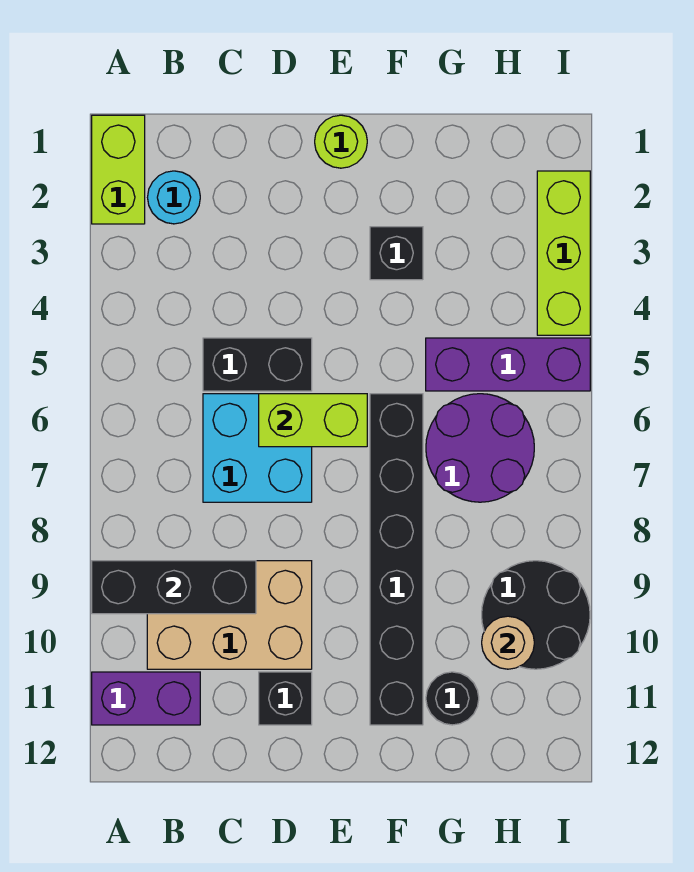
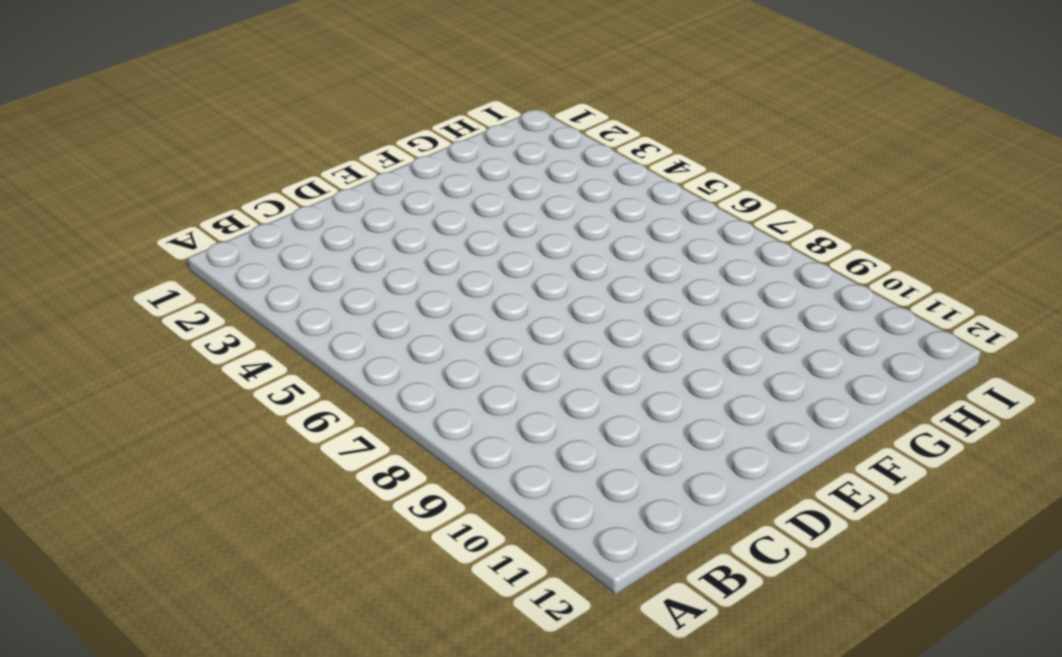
none -> lime 1x2 brick [92,115,145,224]
none -> purple 1x2 brick [92,672,200,725]
none -> cyan 1x1 round brick [148,171,200,224]

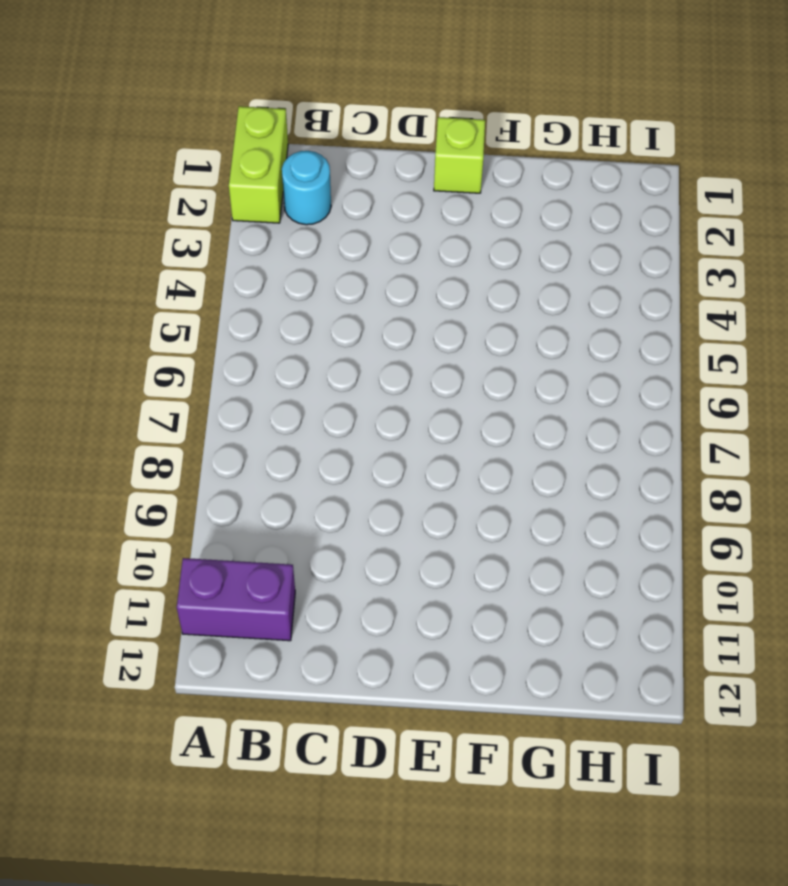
lime 1x1 brick [434,117,485,193] -> lime 1x1 round brick [315,115,367,168]
none -> tan 2x3 brick [147,561,312,669]
none -> black 1x2 brick [203,338,312,391]
none -> cyan 2x2 brick [203,394,312,502]

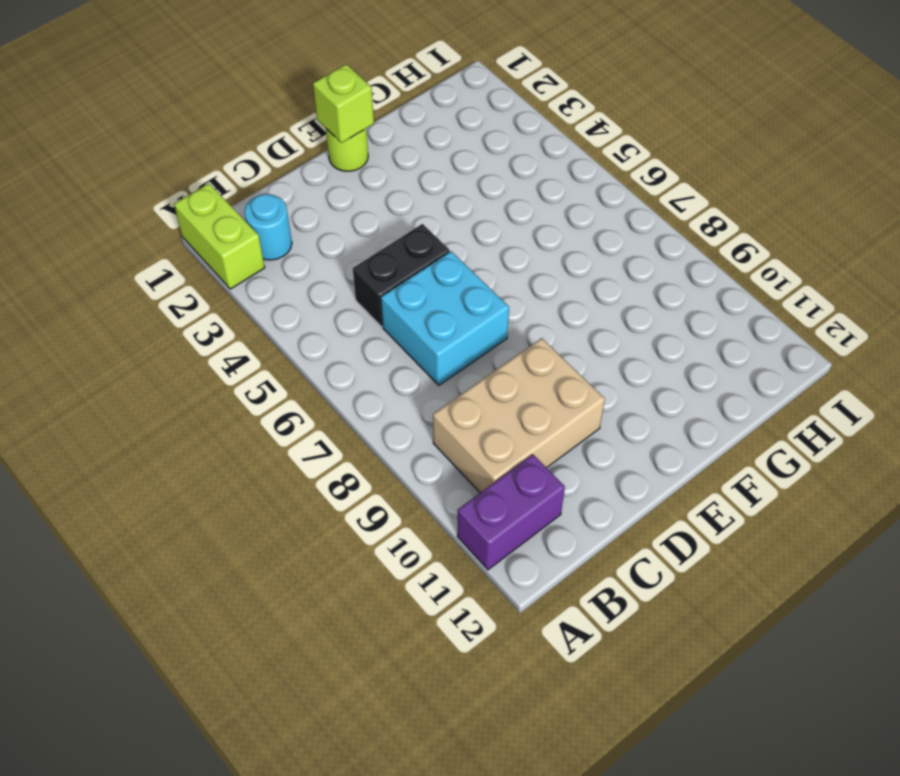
lime 1x1 brick [313,64,374,143] -> none
none -> black 1x1 brick [259,672,312,725]
none -> black 1x1 brick [370,227,423,280]
none -> black 1x6 brick [370,394,423,725]

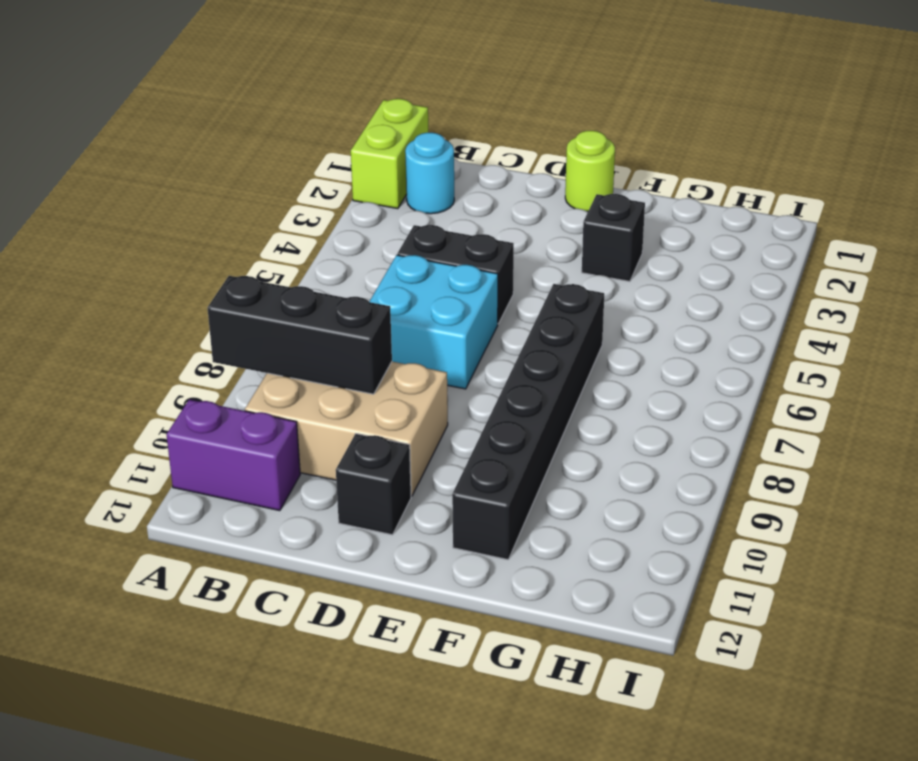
none -> purple 1x3 brick [426,338,590,391]
none -> purple 2x2 round brick [426,394,534,502]
none -> black 1x1 round brick [426,672,479,725]

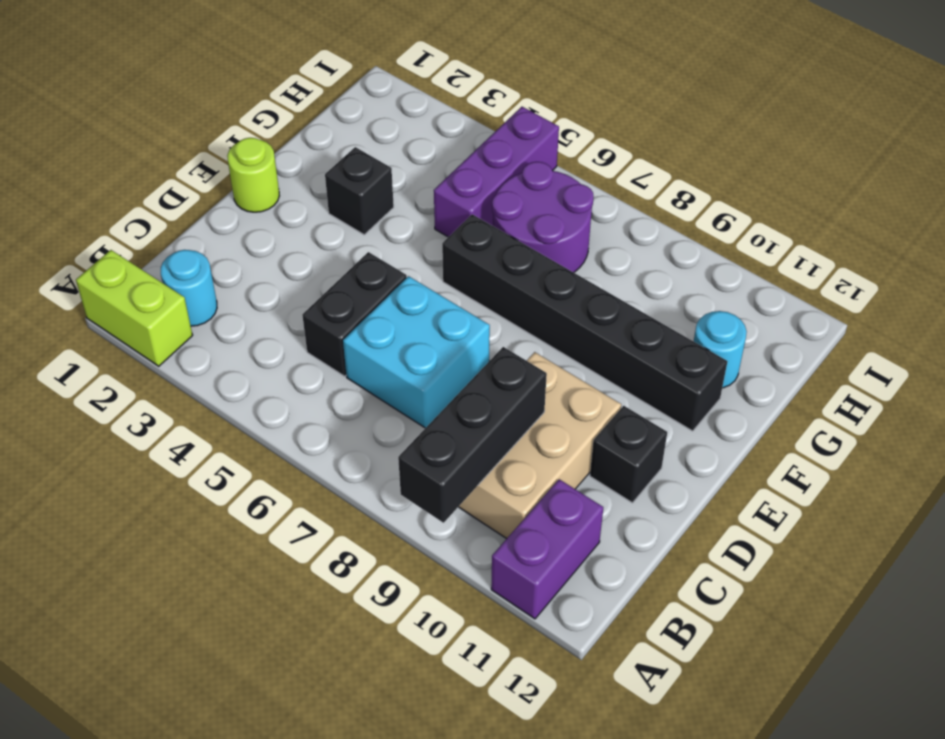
cyan 1x1 round brick [694,311,747,388] -> black 1x1 round brick [426,672,479,725]
none -> black 2x2 round brick [482,561,590,669]
none -> lime 1x3 brick [537,171,590,335]
none -> lime 1x2 brick [259,394,367,447]

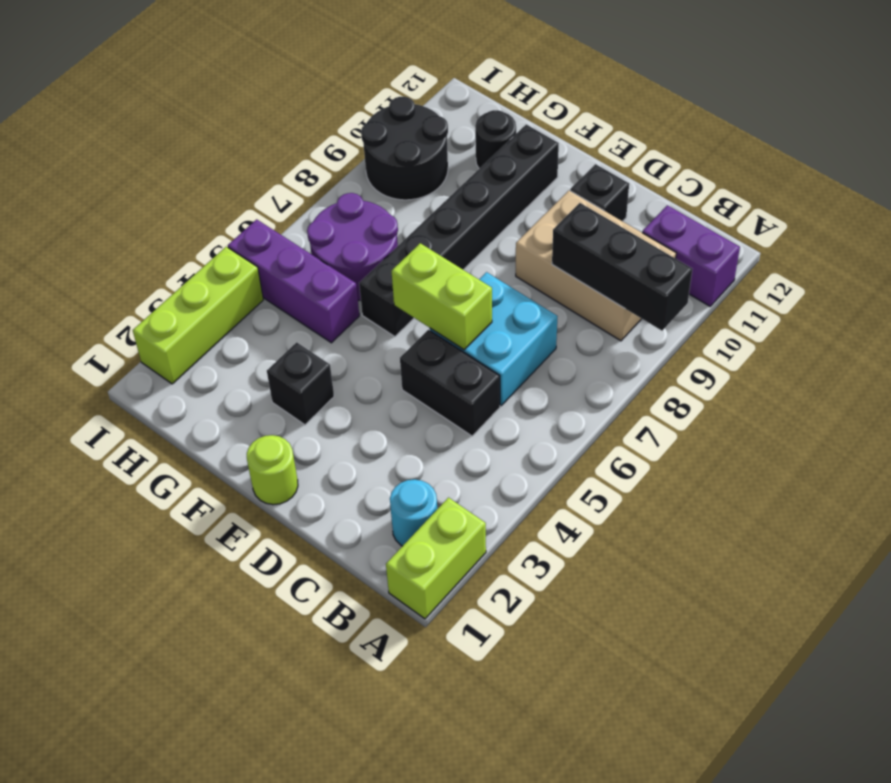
none -> tan 1x1 round brick [482,616,534,669]

